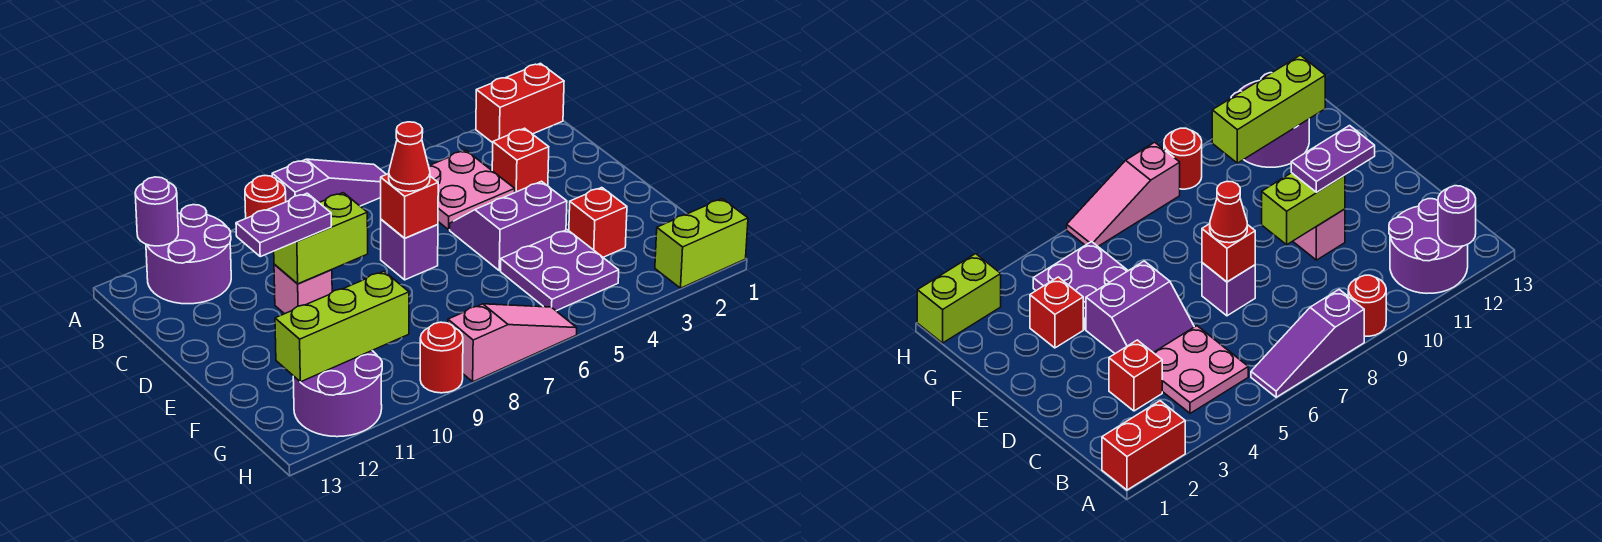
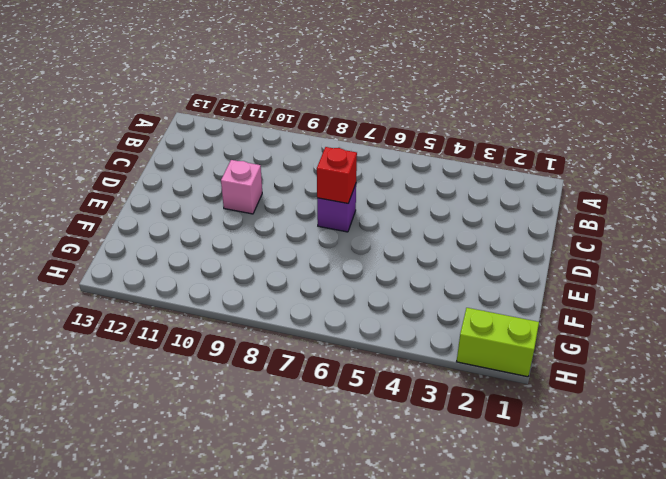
none -> red 1x2 brick [476,63,564,143]
none -> purple 1x3 slope [272,159,386,206]
none -> red 1x1 round brick [245,176,286,218]

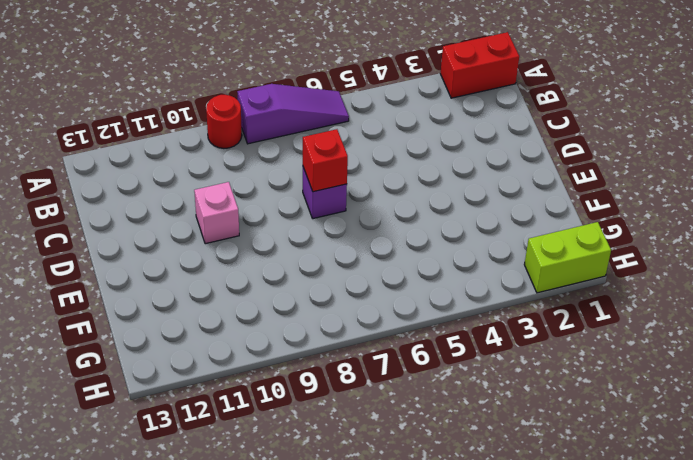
none -> purple 2x2 round brick [146,205,231,304]
none -> pink 2x2 plate [429,150,515,230]
none -> red 1x1 brick [492,128,549,192]

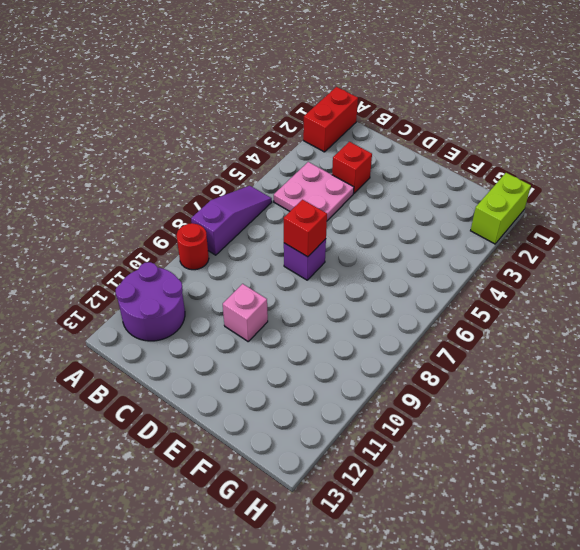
none -> purple 2x2 slope [450,181,567,271]
none -> red 1x1 brick [569,188,627,257]
none -> purple 2x2 plate [501,230,619,311]

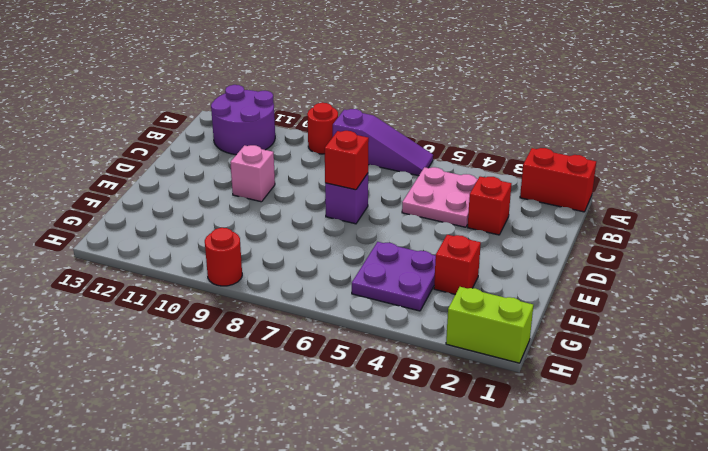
none -> purple 2x2 slope [450,181,567,271]
none -> purple 2x2 round brick [293,351,382,437]
none -> pink 1x3 slope [448,304,577,382]

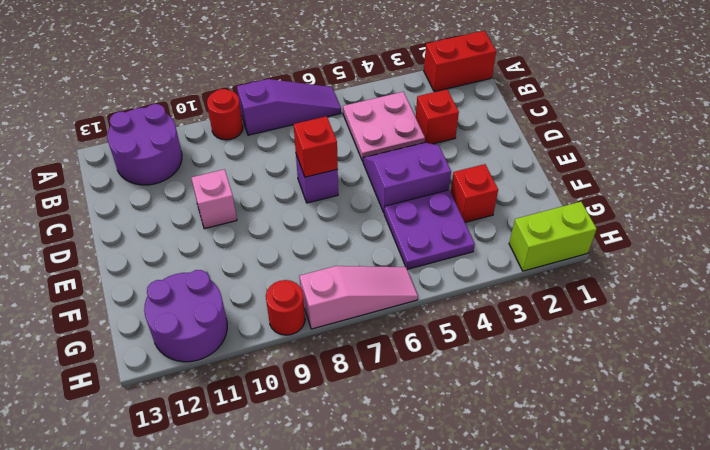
none -> purple 1x1 round brick [135,177,178,246]
none -> lime 1x2 brick [274,193,368,284]
none -> lime 1x3 brick [275,271,409,382]

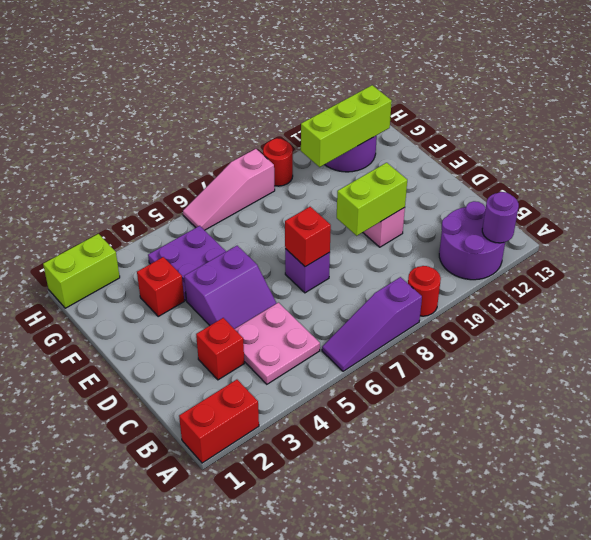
none -> red 1x1 cone [389,122,430,191]
none -> purple 1x2 plate [236,193,331,257]

